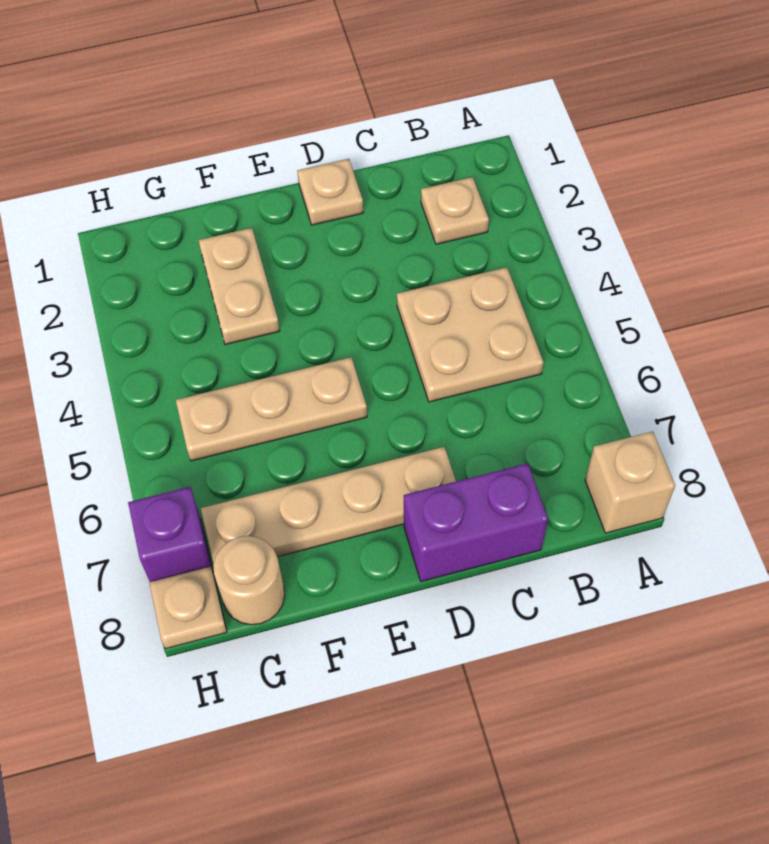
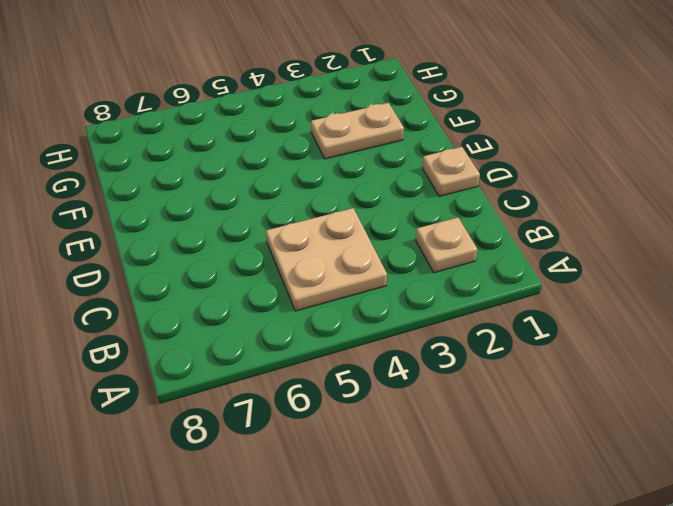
none -> tan 1x1 brick [585,431,675,533]
none -> purple 1x2 brick [404,463,548,582]

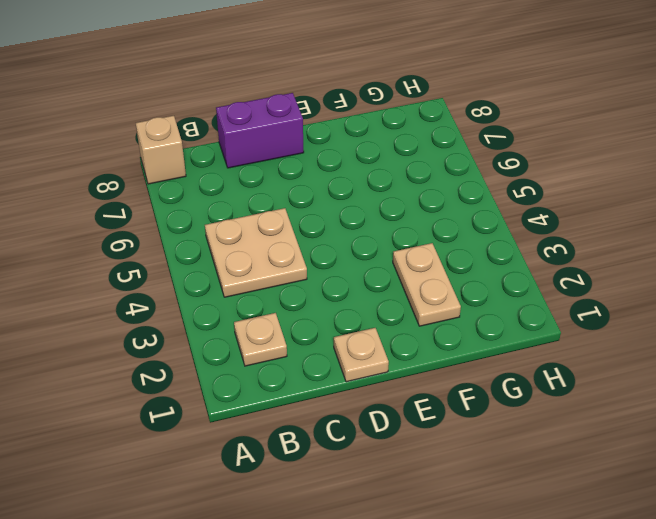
none -> tan 1x4 plate [201,447,456,563]
none -> tan 1x3 plate [176,357,367,461]

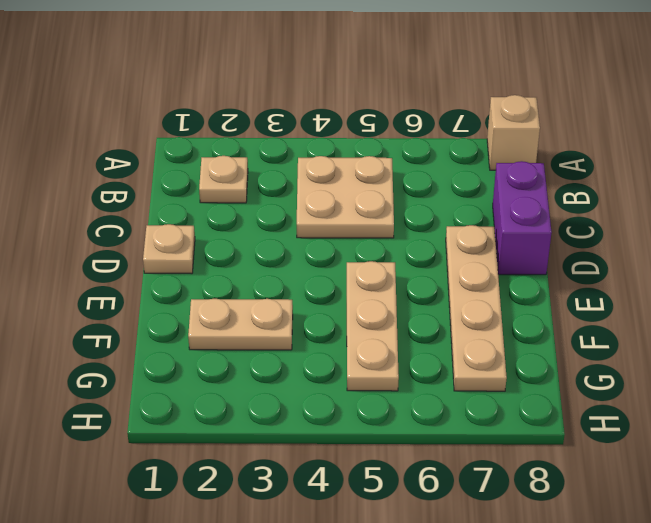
none -> tan 1x1 round brick [213,536,285,625]
none -> purple 1x1 brick [128,487,212,582]

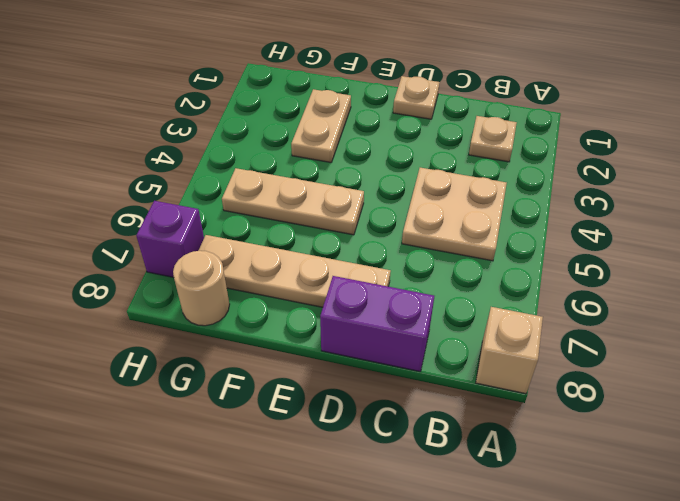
none -> tan 1x1 plate [150,567,227,649]

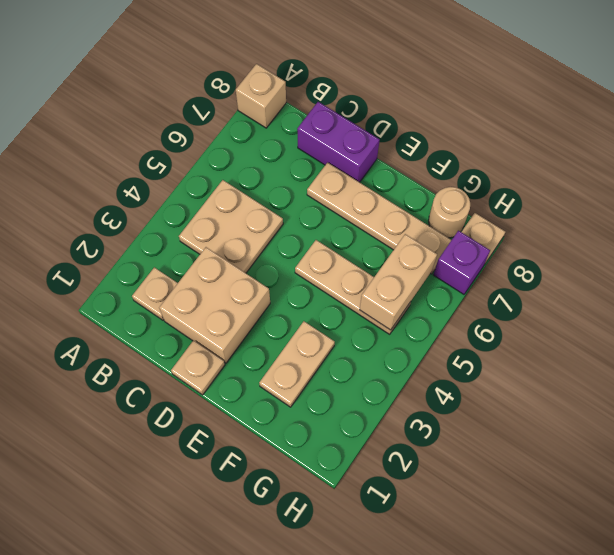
tan 2x2 brick [159,247,270,363] -> none
tan 1x2 brick [360,234,437,330] -> none

